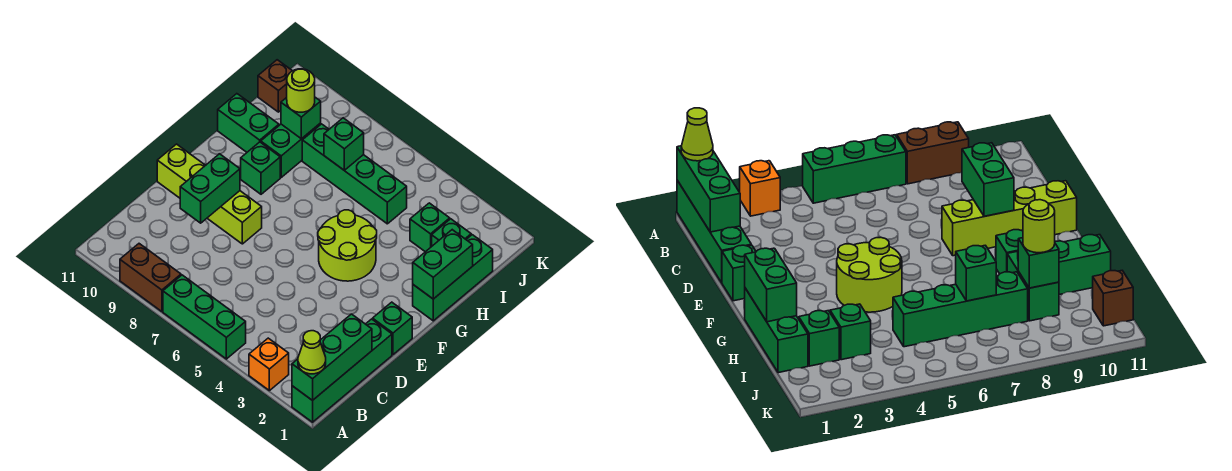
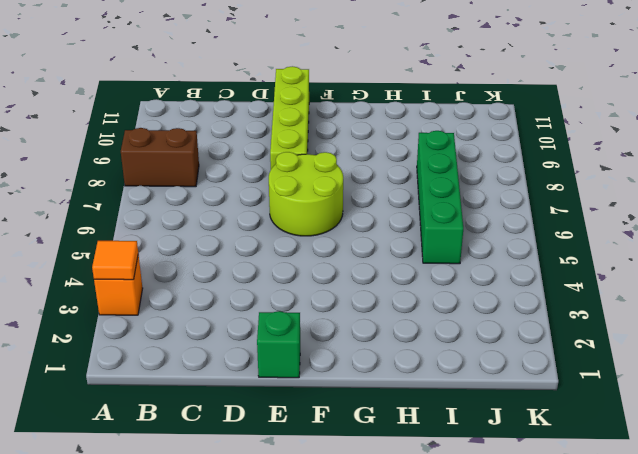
orange 1x1 tile [92,241,138,280] -> none
brown 1x2 brick [121,128,199,187] -> brown 1x2 brick turned to [120,244,181,312]
lime 2x2 round brick [269,152,343,236] -> lime 2x2 round brick moved to [318,210,377,281]
none -> green 1x4 brick [292,319,392,422]
none -> green 1x3 brick [163,275,246,359]
none -> green 1x3 brick [413,235,493,321]

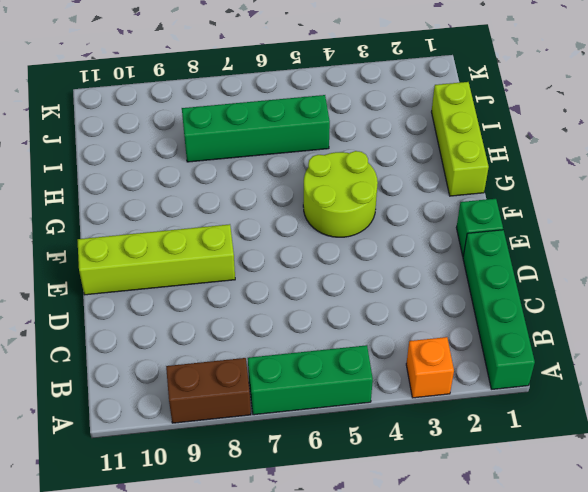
lime 1x3 brick [432,82,489,196] -> green 1x3 brick [413,235,493,321]
none -> green 1x1 brick [241,142,280,194]
none -> green 1x2 brick [261,123,321,177]
none -> green 1x2 brick [218,94,279,152]

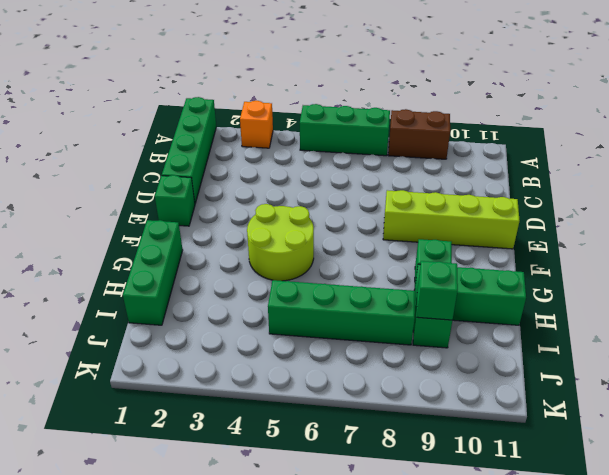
none -> green 1x1 brick [432,219,471,246]
none -> green 1x1 brick [410,203,450,252]
none -> brown 1x1 brick [258,60,292,112]

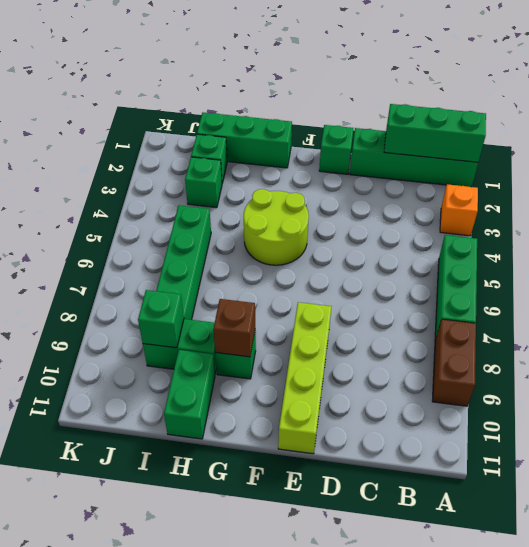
brown 1x1 brick [213,299,255,357] -> brown 1x1 brick moved to [258,60,292,112]
none -> green 1x2 brick [180,154,240,223]
none -> green 1x2 brick [413,230,473,299]
none -> green 1x1 brick [324,118,364,171]

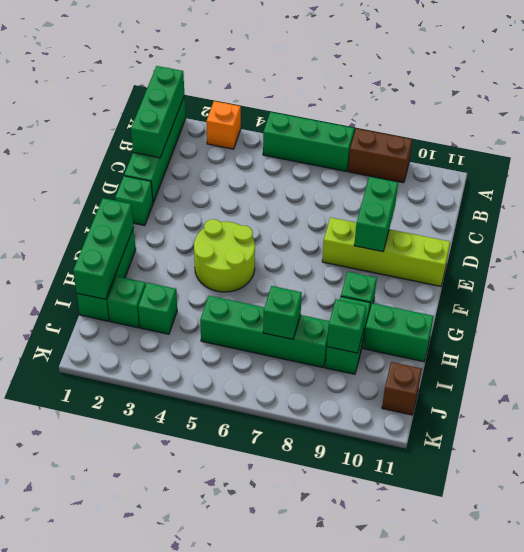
green 1x3 brick [73,198,134,299] -> green 1x2 brick [413,230,473,299]
none -> lime 1x1 cone [298,331,326,374]
none -> lime 1x1 round brick [287,69,315,112]

